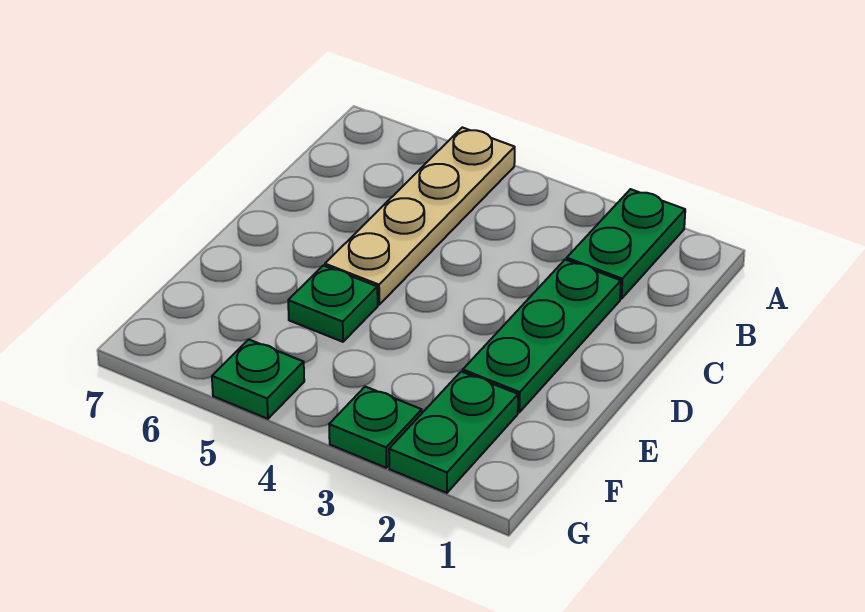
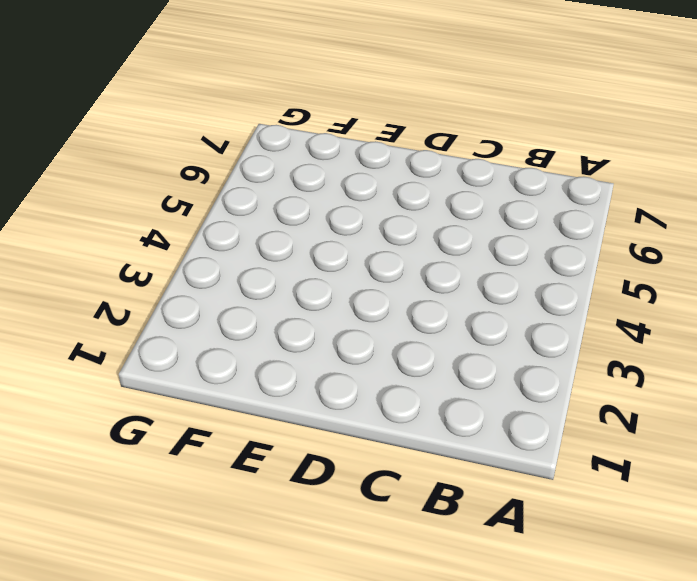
none -> green 1x2 plate [567,189,685,299]
none -> tan 1x4 plate [325,127,515,305]

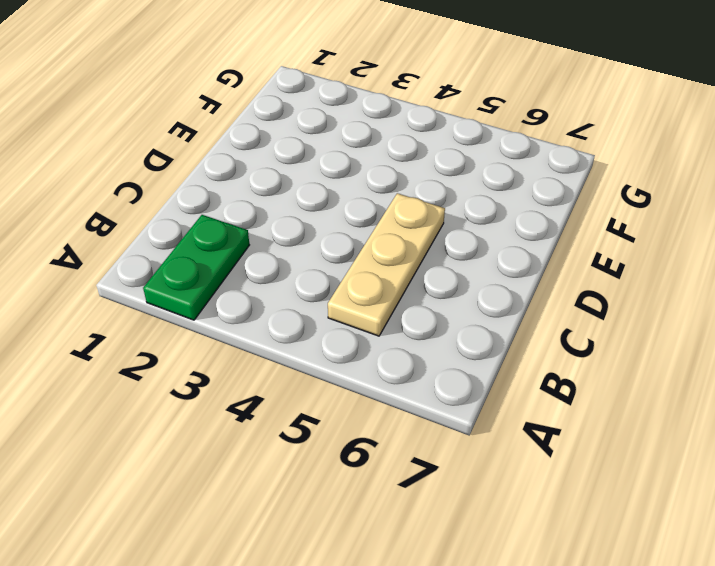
tan 1x3 plate [328,193,445,336] -> tan 1x4 plate [325,127,515,305]
none -> green 1x3 plate [463,260,621,412]
none -> green 1x1 plate [288,265,378,342]

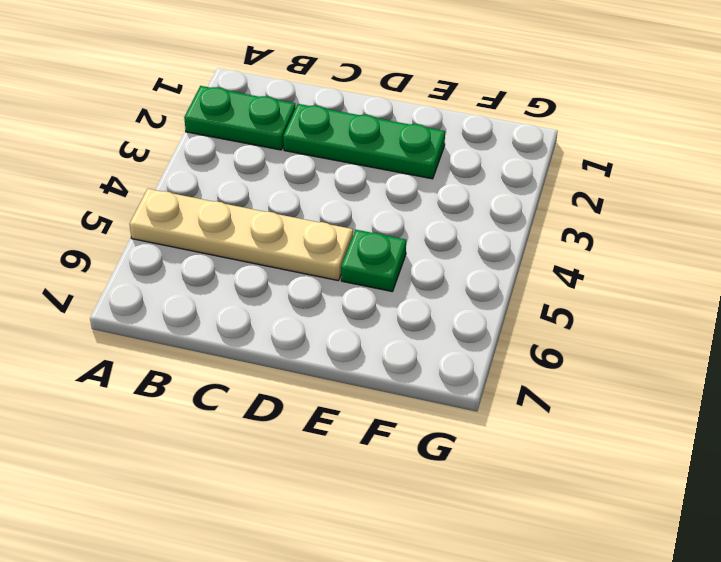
none -> green 1x2 plate [389,372,518,493]
none -> green 1x1 plate [329,387,422,468]

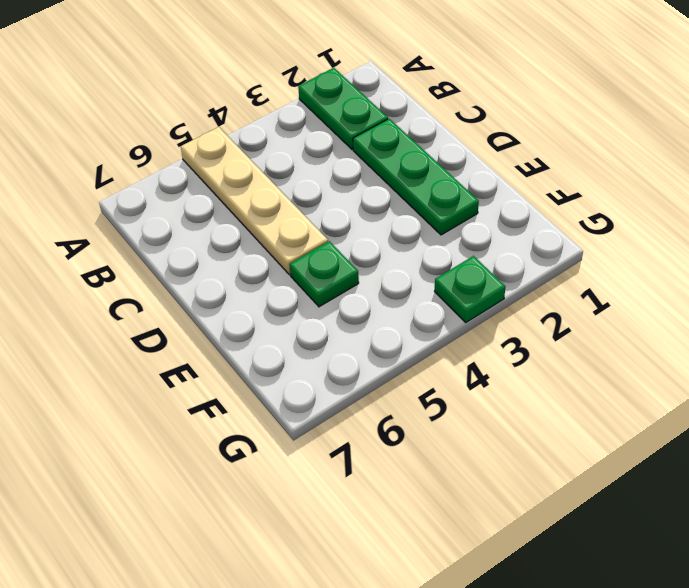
none -> green 1x2 plate [389,372,518,493]
none -> green 1x1 plate [212,339,304,419]

